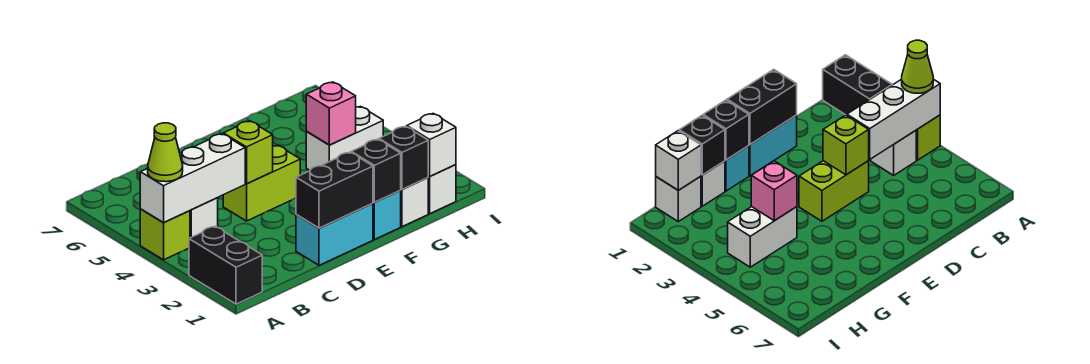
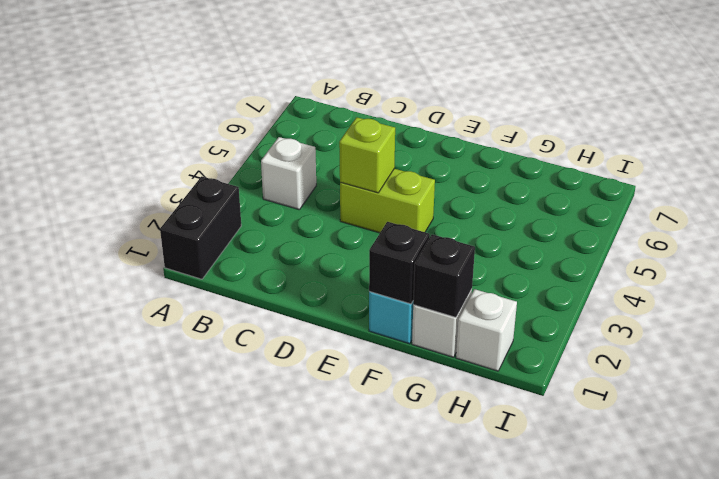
none -> lime 1x1 brick [140,209,190,260]
none -> cyan 1x2 brick [296,203,373,265]
none -> white 1x2 brick [306,106,383,170]

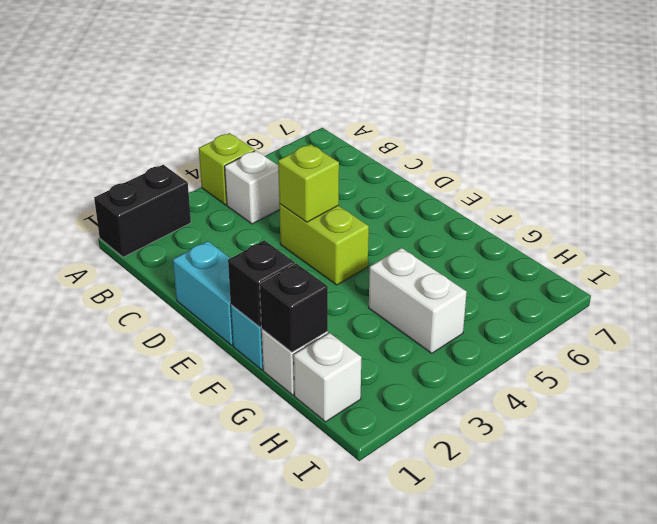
none -> white 1x3 brick [140,134,245,223]
none -> black 1x2 brick [296,152,373,228]
none -> pink 1x1 brick [306,82,356,145]

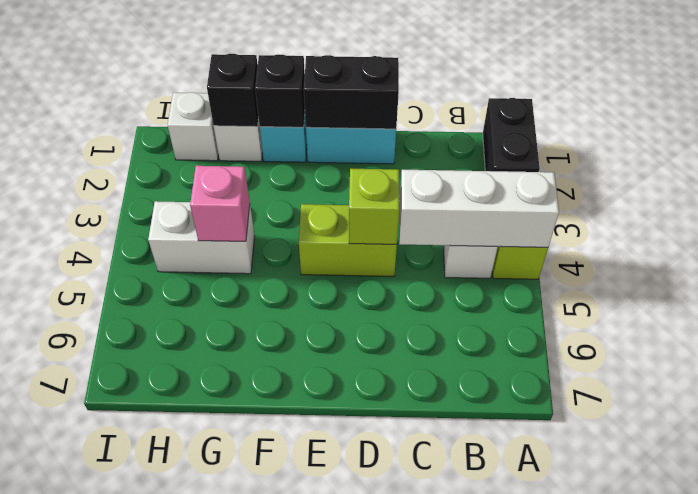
none -> white 1x1 brick [407,114,456,176]
none -> lime 1x1 cone [148,123,183,182]

